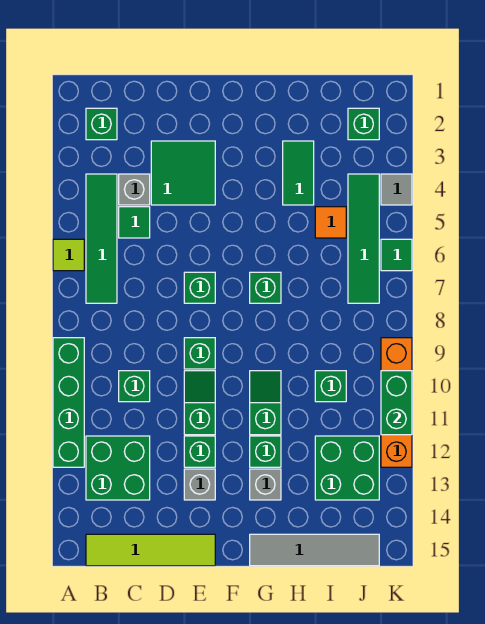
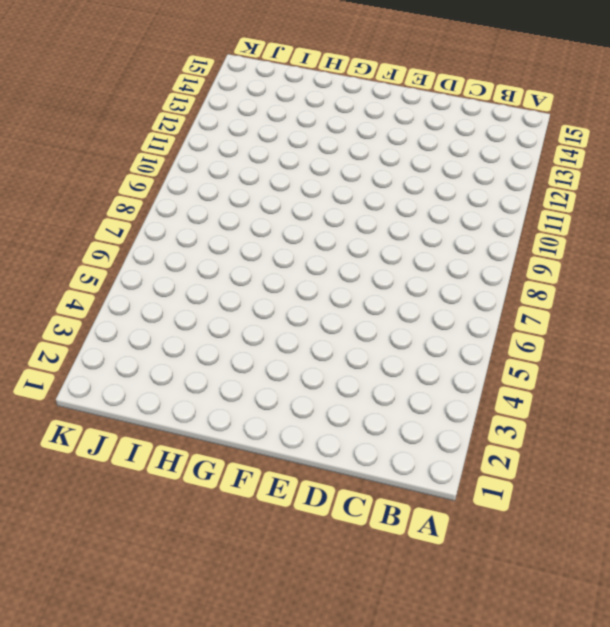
none -> lime 1x1 tile [53,239,84,271]
none -> green 1x4 brick [53,338,84,467]
none -> green 1x1 brick [86,108,117,140]
none -> green 1x4 tile [86,174,117,303]

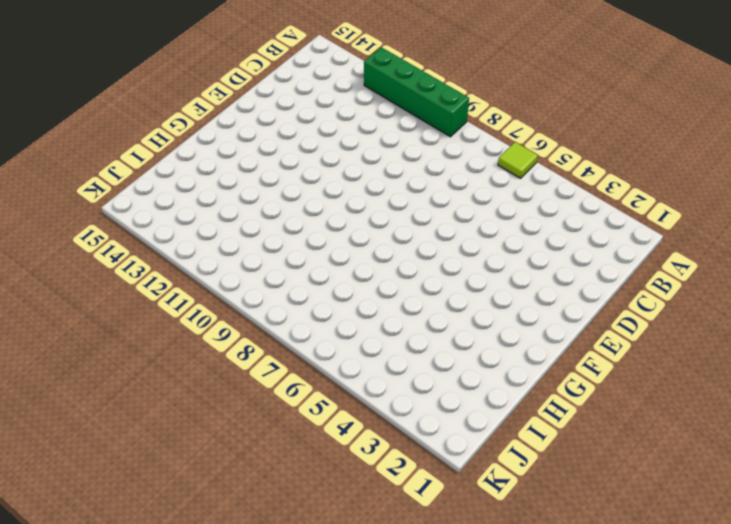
none -> green 1x1 brick [86,108,117,140]
none -> green 1x4 tile [86,174,117,303]
none -> green 2x2 brick [86,436,150,500]
none -> lime 1x4 tile [86,534,215,566]

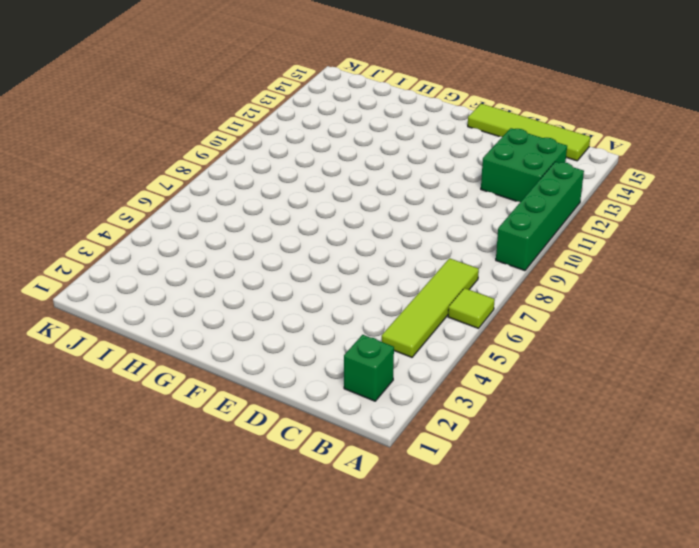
lime 1x4 tile [382,258,479,357] -> green 1x4 tile [86,174,117,303]
none -> grey 1x1 brick [119,174,150,205]
none -> green 1x1 tile [119,207,150,238]
none -> green 1x1 brick [119,371,150,402]
none -> green 2x2 tile [151,141,215,205]

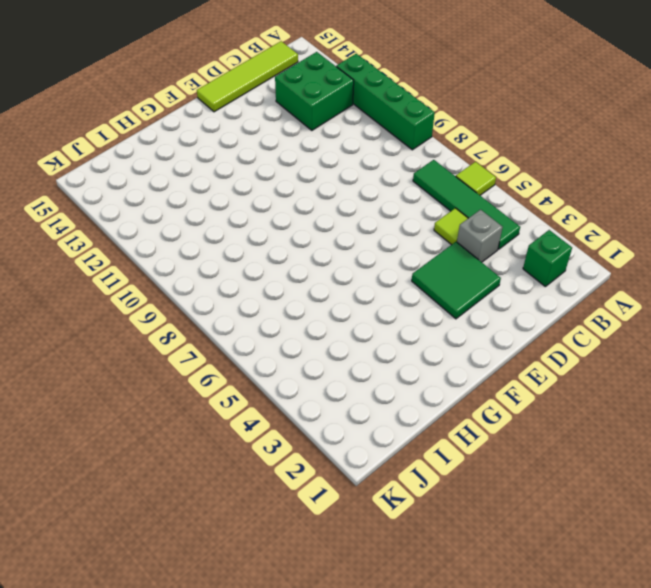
lime 1x1 tile [434,208,468,245] -> green 1x1 tile [119,207,150,238]
none -> green 1x1 brick [119,371,150,402]
none -> green 1x1 brick [184,272,215,303]
none -> green 1x1 brick [184,338,215,369]
none -> green 1x2 slope [184,371,215,435]

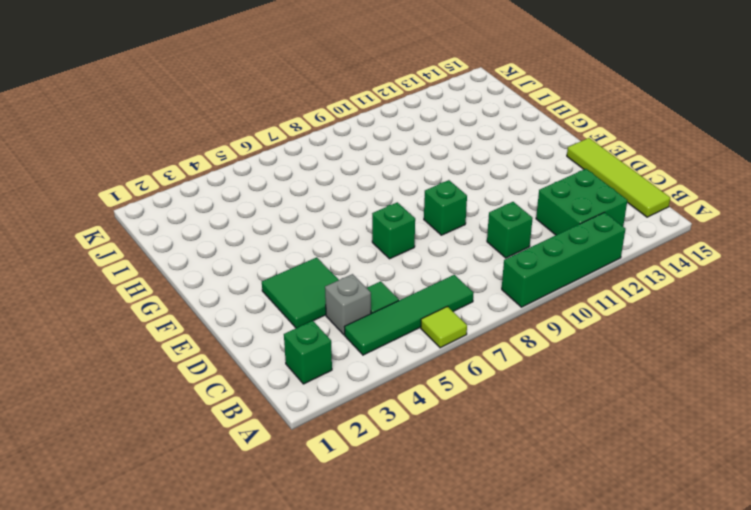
none -> green 1x2 slope [184,371,215,435]
none -> green 1x1 brick [184,436,215,467]
none -> grey 1x1 brick [184,469,215,500]
none -> green 1x1 brick [250,272,281,303]

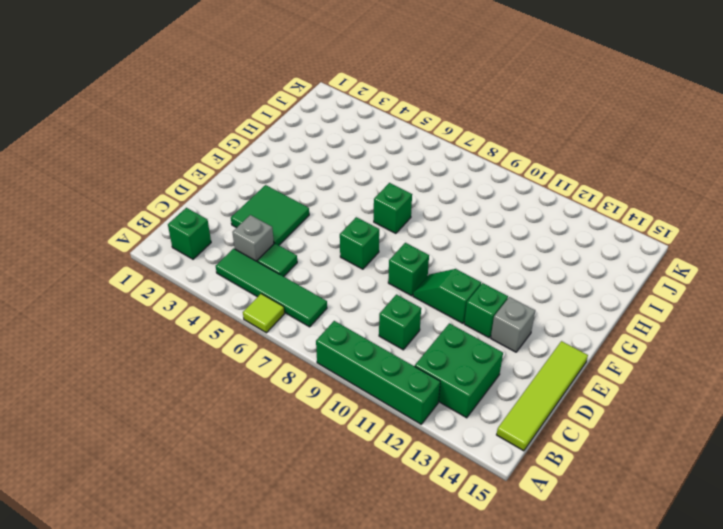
none -> green 1x2 slope [250,371,281,435]
none -> green 1x1 brick [250,436,281,467]
none -> grey 1x1 brick [250,469,281,500]
none -> grey 1x4 tile [250,534,379,566]

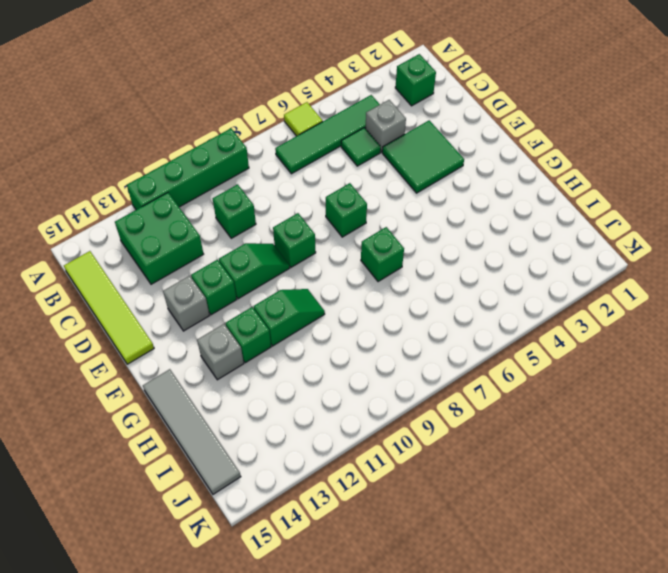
none -> green 1x2 tile [283,141,314,205]
none -> orange 1x1 tile [315,207,346,238]
none -> green 1x1 brick [315,371,346,402]
none -> green 2x2 brick [315,436,379,500]

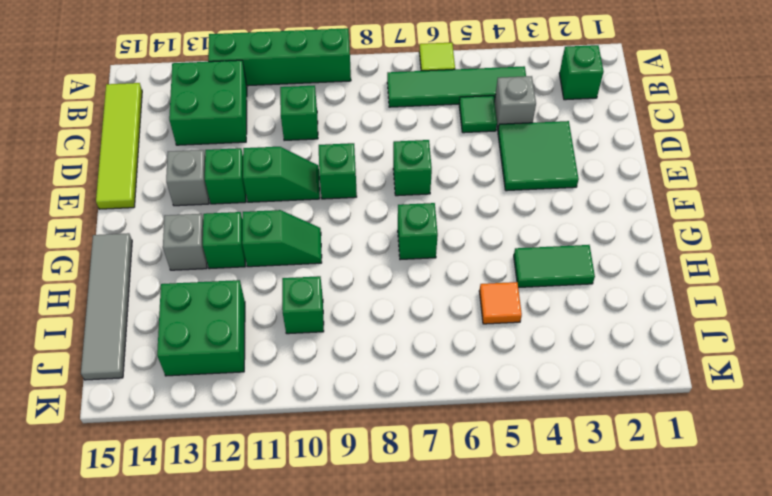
none -> green 1x1 brick [348,108,379,140]
none -> green 1x4 tile [348,174,379,303]
none -> grey 1x1 tile [381,174,412,205]
none -> green 1x1 tile [381,239,412,271]

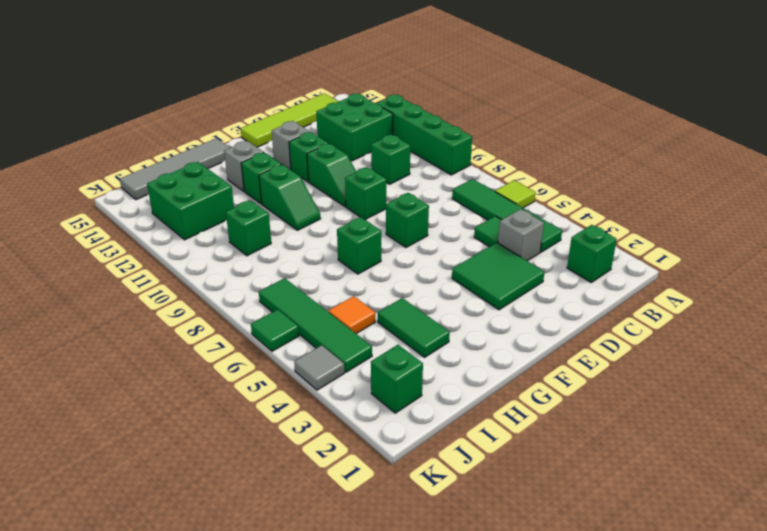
none -> orange 1x4 brick [381,338,412,467]
none -> green 1x2 brick [381,371,412,435]

